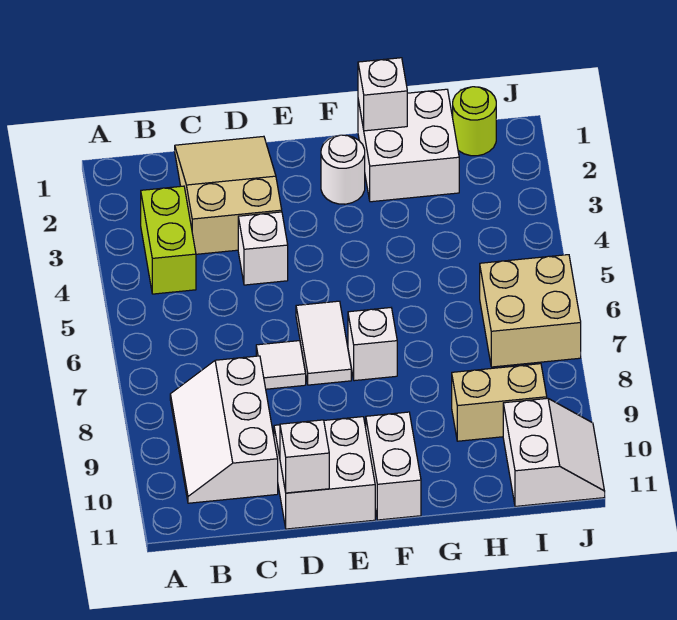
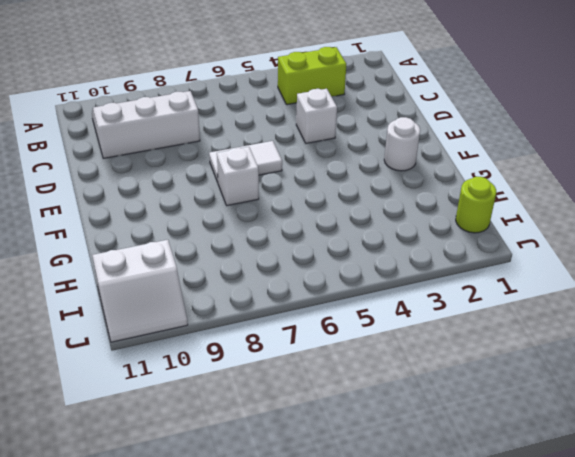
none -> tan 2x3 slope [175,136,282,254]
none -> white 1x1 tile [256,341,306,389]
none -> white 2x2 brick [274,417,375,529]

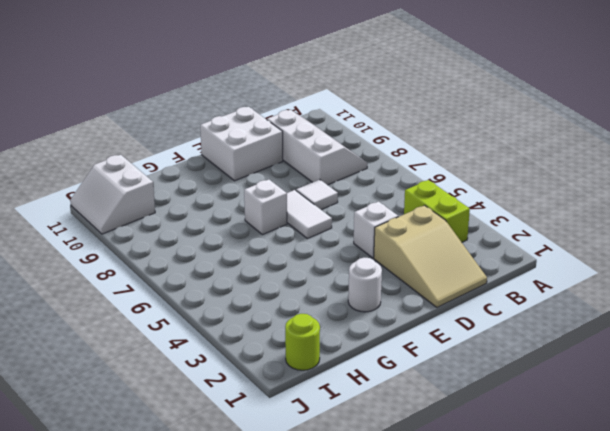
none -> white 1x2 brick [366,412,421,520]
none -> white 2x2 brick [358,89,459,202]
none -> tan 1x2 brick [452,364,547,441]

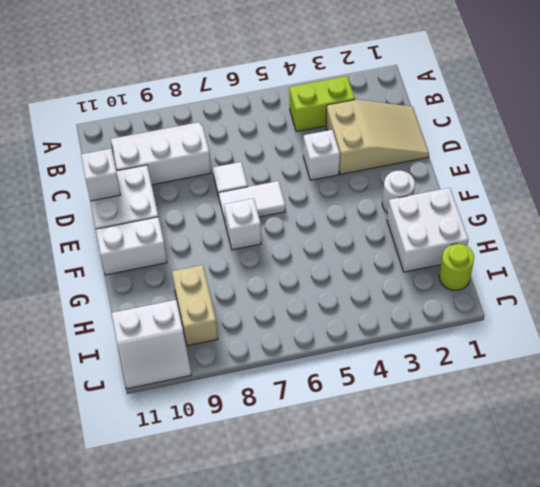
none -> tan 2x2 brick [480,255,581,367]
none -> white 1x1 brick [358,58,407,131]

